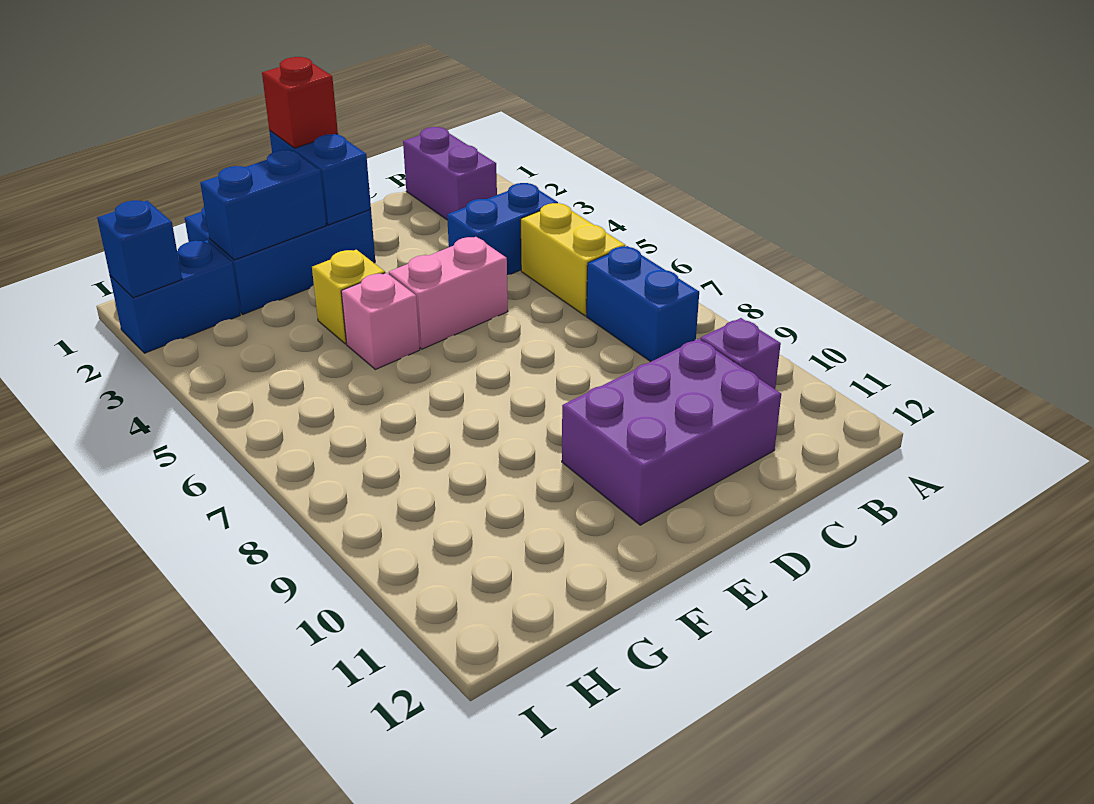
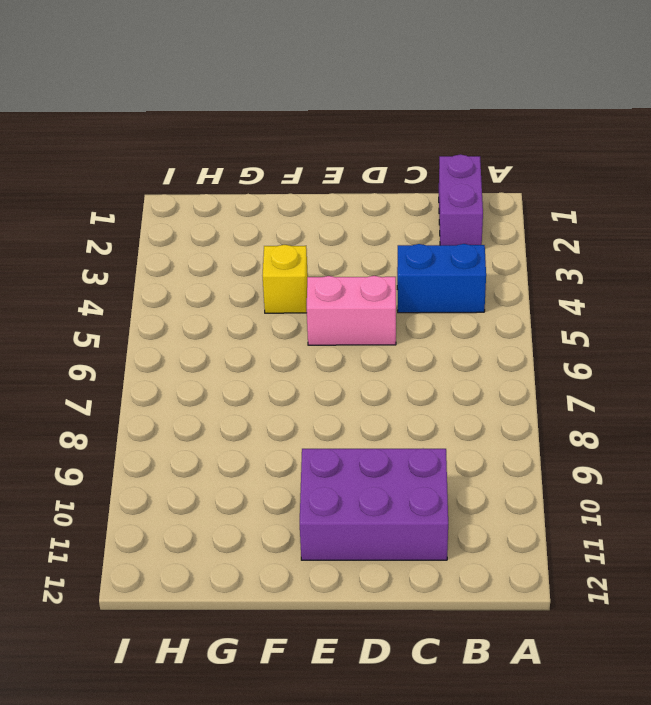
none -> yellow 1x2 brick [521,203,626,316]
none -> blue 1x2 brick [586,246,699,362]
none -> purple 1x1 brick [700,318,781,389]

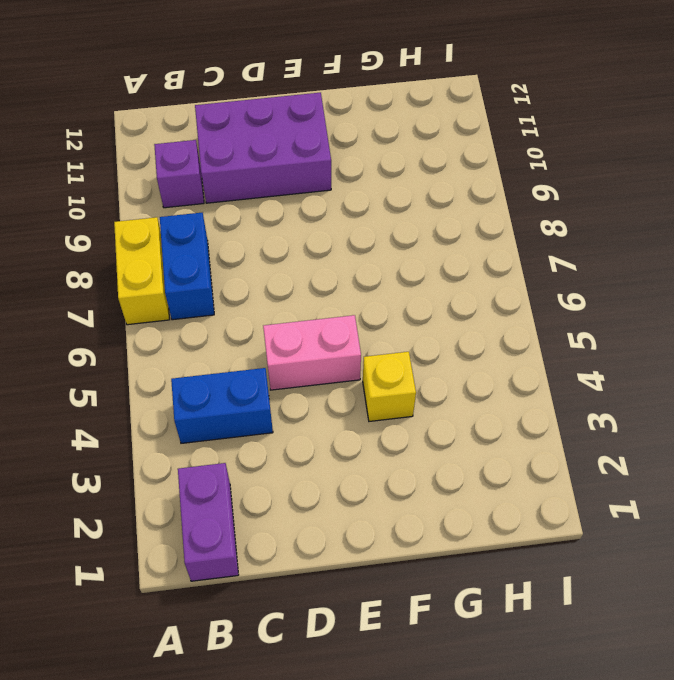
yellow 1x2 brick [114,217,169,325] -> yellow 1x2 brick moved to [521,203,626,316]
none -> blue 2x3 brick [185,207,375,314]
none -> pink 1x1 brick [341,273,420,370]
none -> blue 1x2 brick [110,240,240,353]

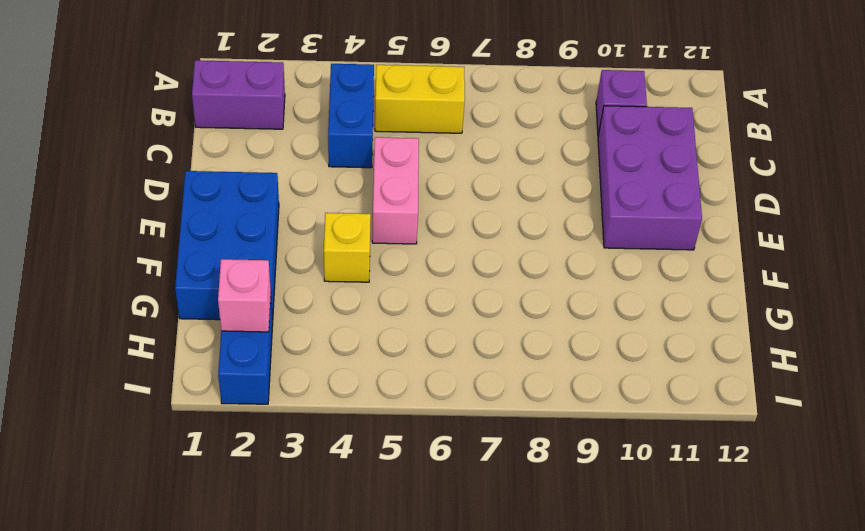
pink 1x1 brick [218,259,271,332] -> pink 1x1 brick moved to [341,273,420,370]
none -> blue 1x2 brick [586,246,699,362]
none -> blue 1x2 brick [269,131,371,225]
none -> blue 1x2 brick [200,150,326,260]

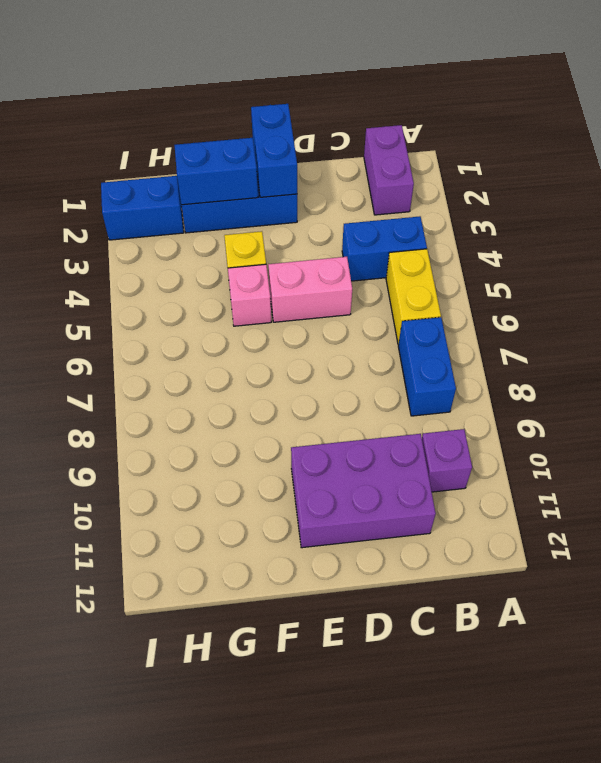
none -> blue 1x1 brick [97,201,182,298]
none -> red 1x1 brick [262,57,338,148]

